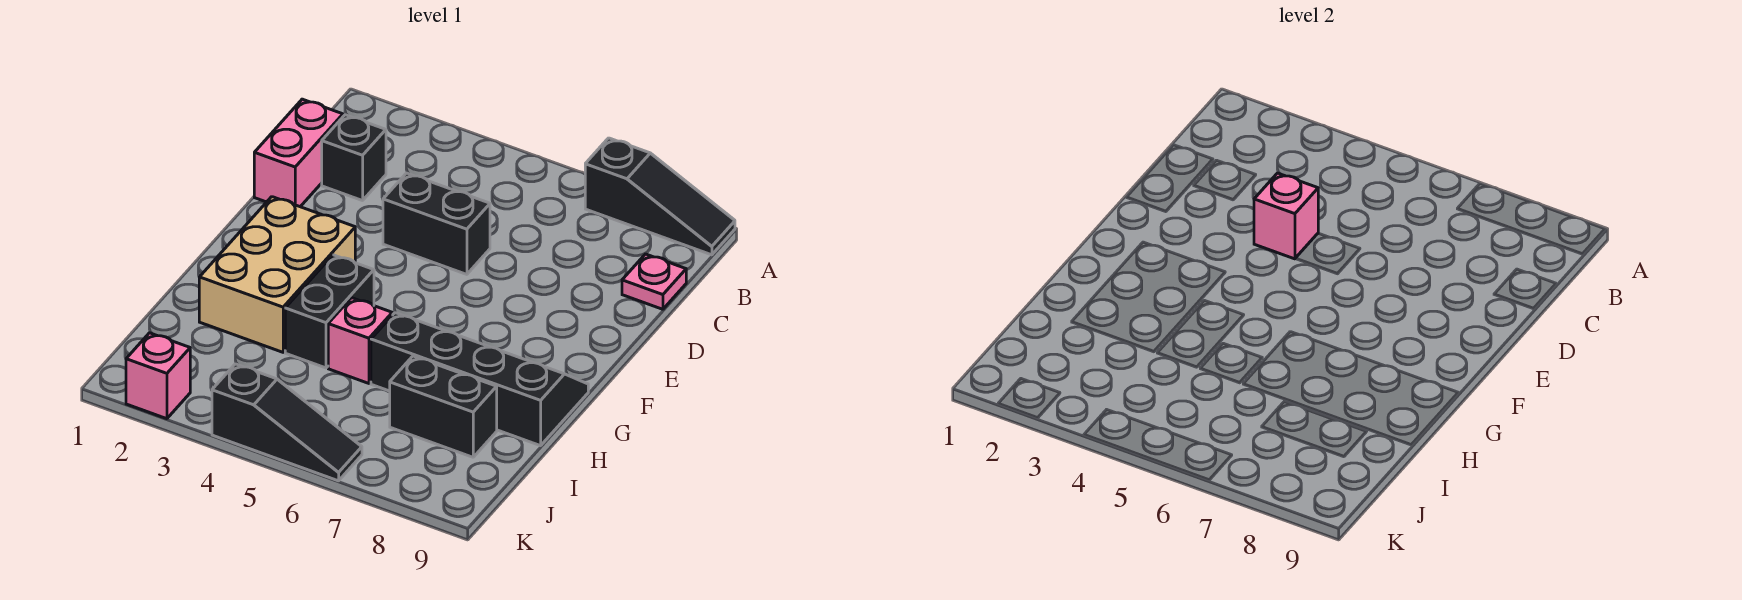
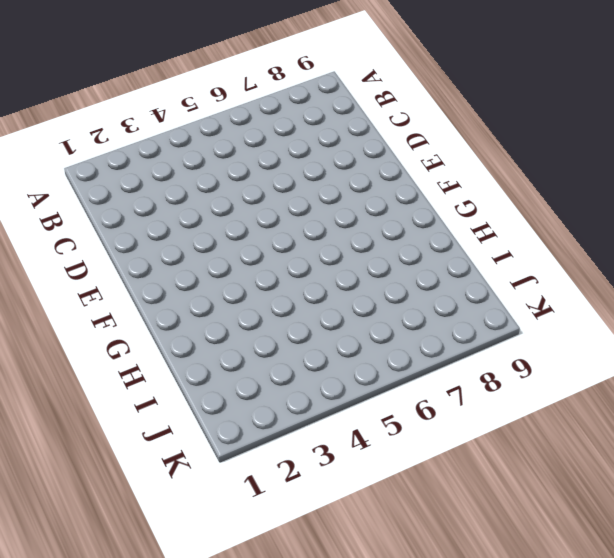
none -> black 1x3 slope [585,138,735,255]
none -> pink 1x2 brick [254,99,343,207]
none -> black 1x1 brick [322,115,386,201]

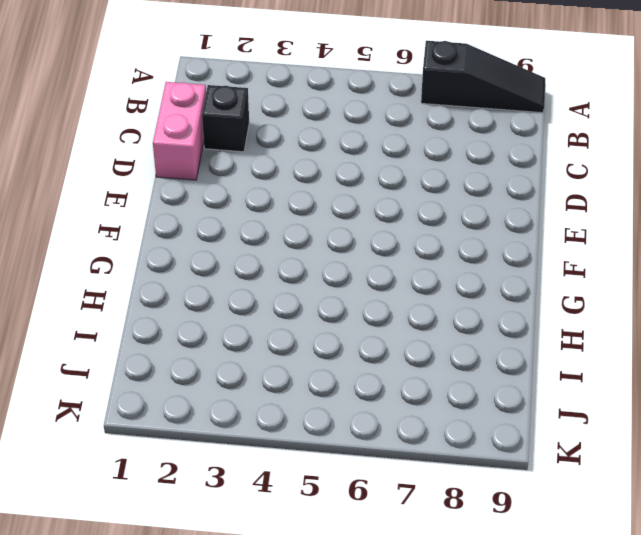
none -> pink 1x1 plate [622,254,686,309]
none -> black 1x2 brick [383,173,490,274]
none -> tan 2x3 brick [199,197,355,352]

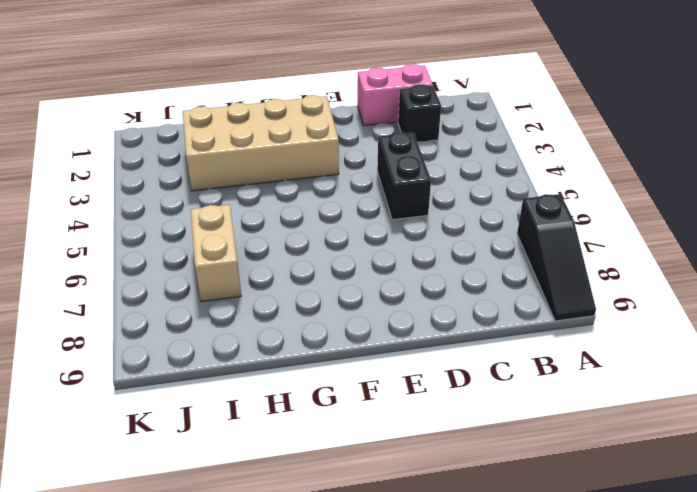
tan 2x4 brick [183,95,339,191] -> tan 2x3 brick [199,197,355,352]
tan 1x2 brick [190,205,241,302] -> black 1x2 brick [390,356,497,457]
none -> pink 1x1 plate [622,254,686,309]
none -> black 1x2 brick [285,255,374,368]
none -> black 2x4 slope [371,313,588,446]

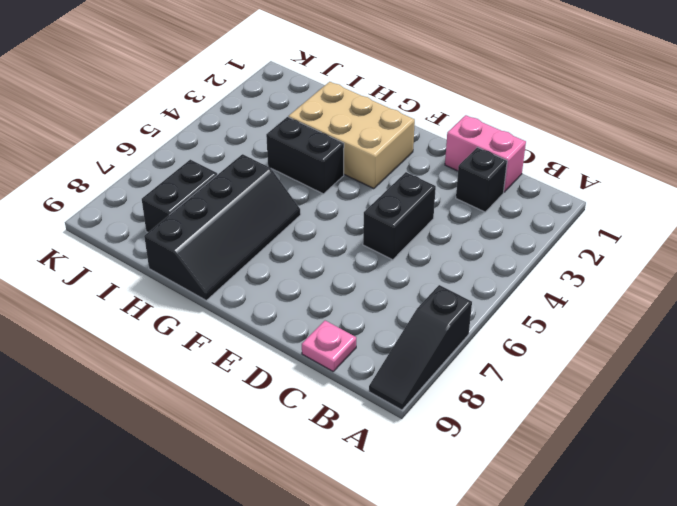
none -> pink 1x1 brick [328,298,392,383]
none -> pink 1x1 brick [126,333,190,419]
none -> black 1x3 slope [212,364,362,481]

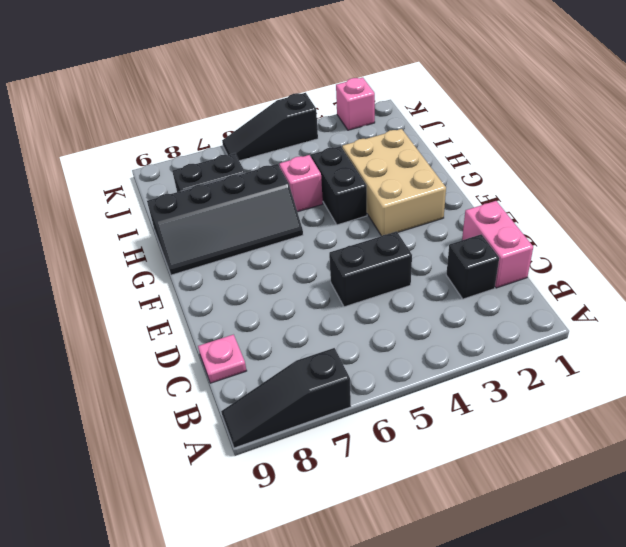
none -> pink 1x1 brick [1254,173,1318,259]

